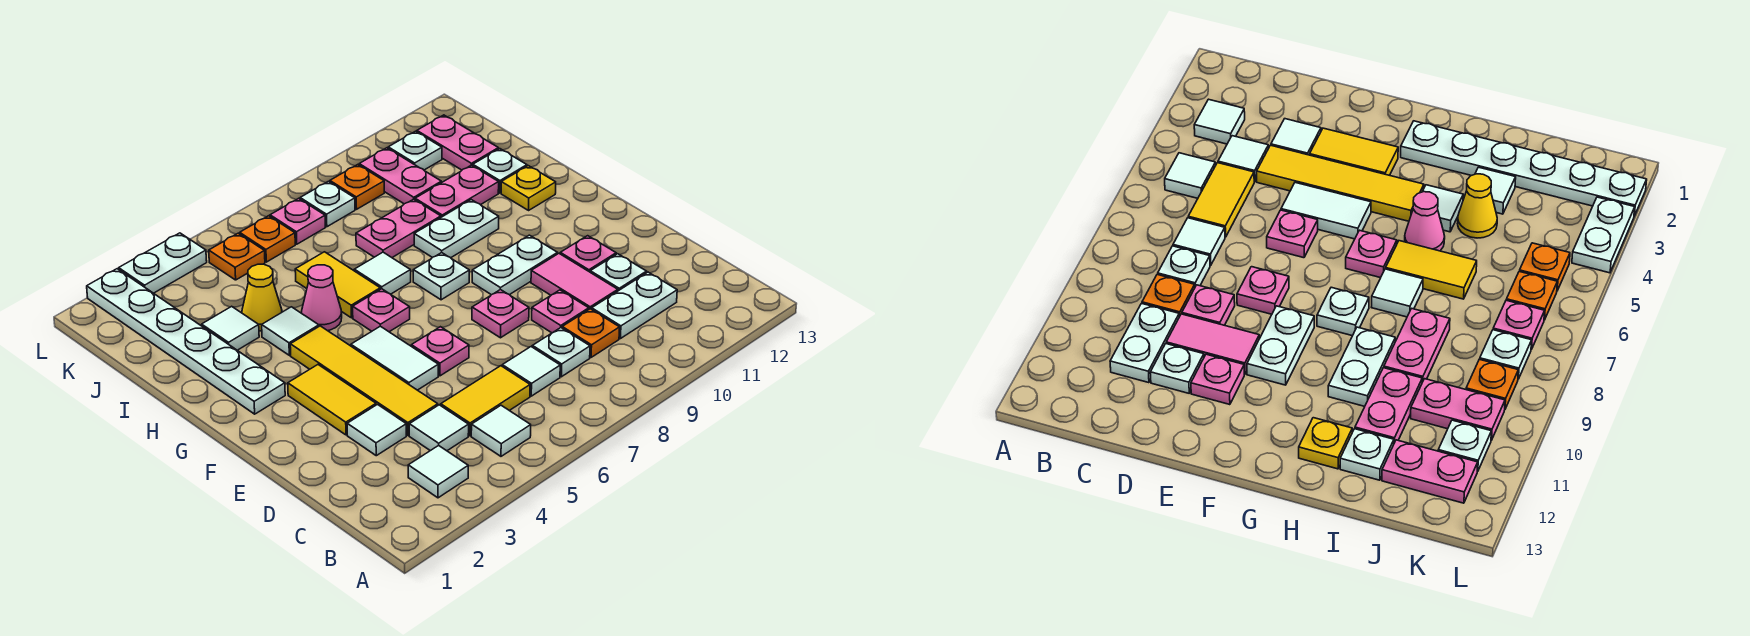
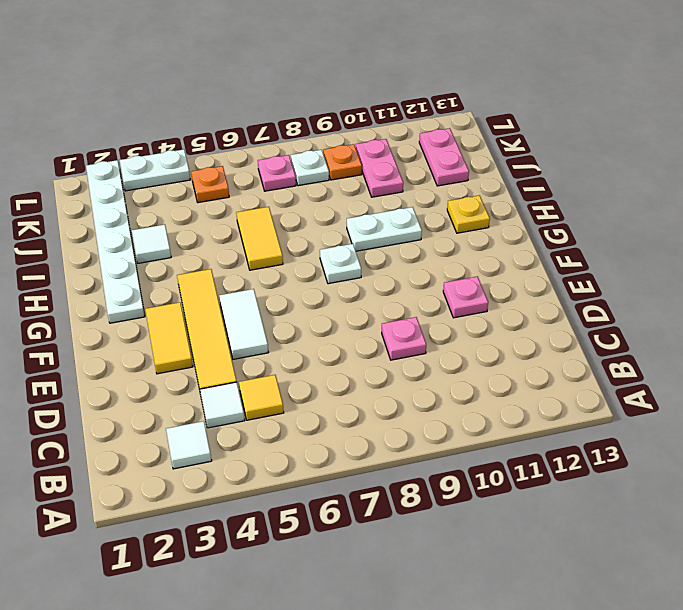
yellow 1x1 tile [239,375,284,420] -> yellow 1x2 tile [441,366,530,436]
none -> white 1x1 tile [471,405,531,456]
none -> white 1x1 tile [502,347,560,396]
none -> white 1x1 plate [532,328,590,377]
none -> orange 1x1 plate [562,309,620,357]

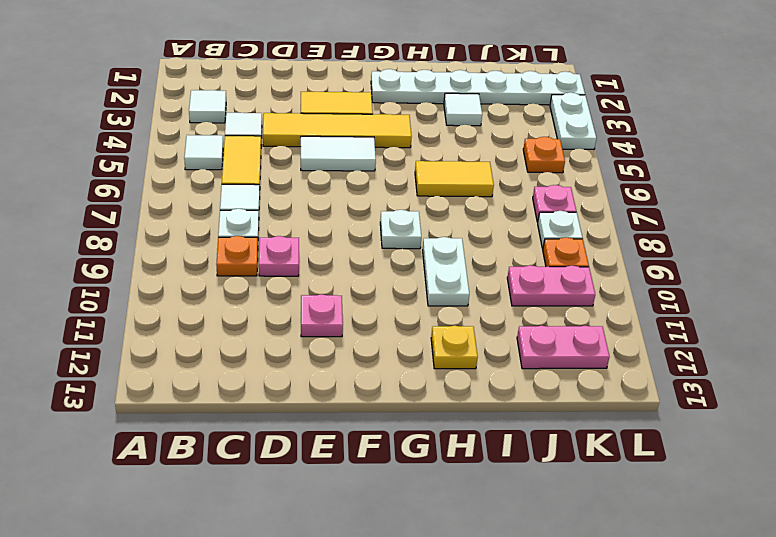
none -> white 1x2 plate [592,272,677,339]
none -> white 1x1 tile [347,405,406,456]
none -> pink 1x2 tile [531,254,618,309]
none -> white 1x1 plate [590,254,647,291]

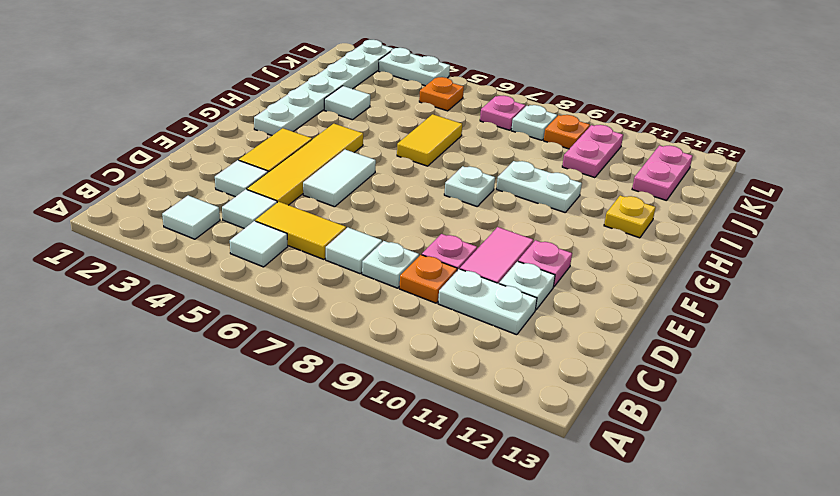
none -> pink 1x1 plate [411,327,469,376]
none -> pink 1x1 plate [472,289,529,338]
none -> white 1x2 plate [472,235,558,295]
none -> pink 1x1 plate [353,289,410,332]

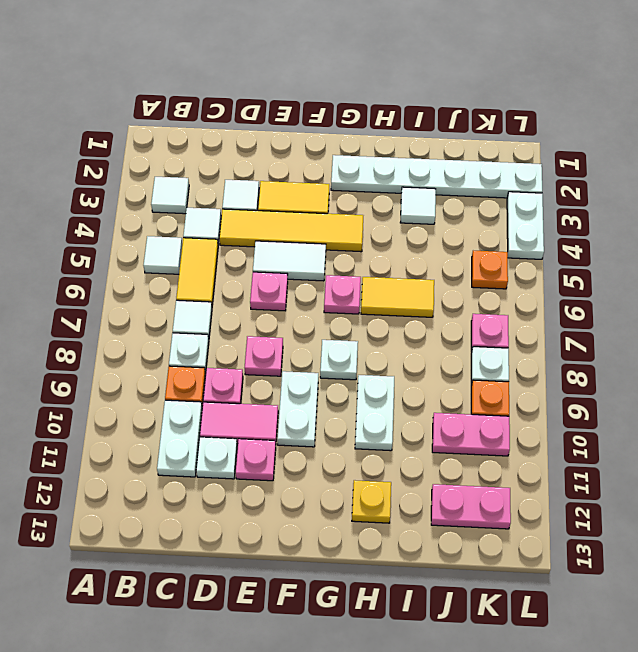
none -> white 1x1 tile [262,307,319,355]
none -> pink 1x1 cone [302,265,342,331]
none -> white 1x1 tile [354,252,411,294]
none -> yellow 1x1 cone [242,264,282,331]

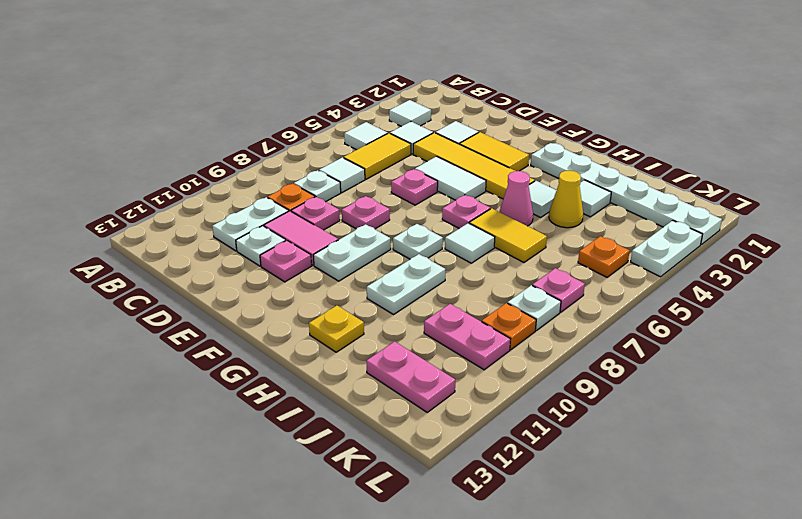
none -> pink 1x2 plate [356,199,441,257]
none -> pink 1x2 plate [415,165,499,217]
none -> white 1x1 plate [473,149,527,193]
none -> orange 1x1 plate [240,216,295,262]

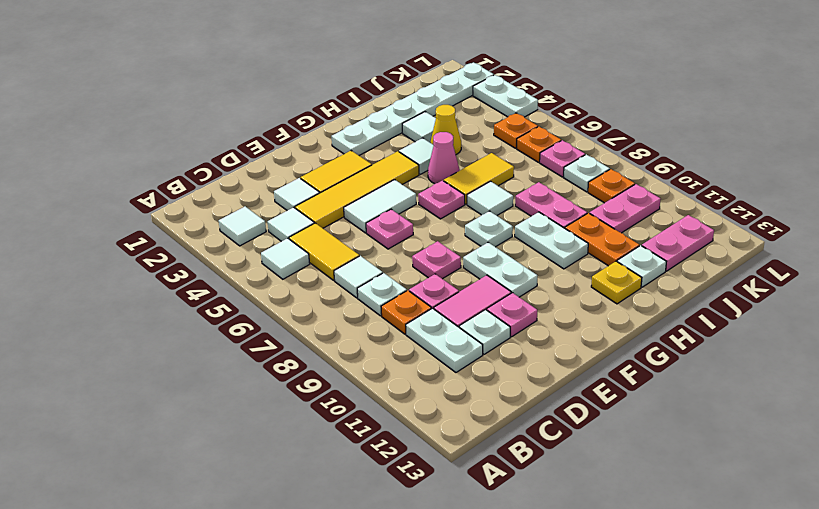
orange 1x2 plate [565,213,639,266] -> pink 1x2 plate [415,165,499,217]
none -> white 1x1 plate [388,131,442,170]

